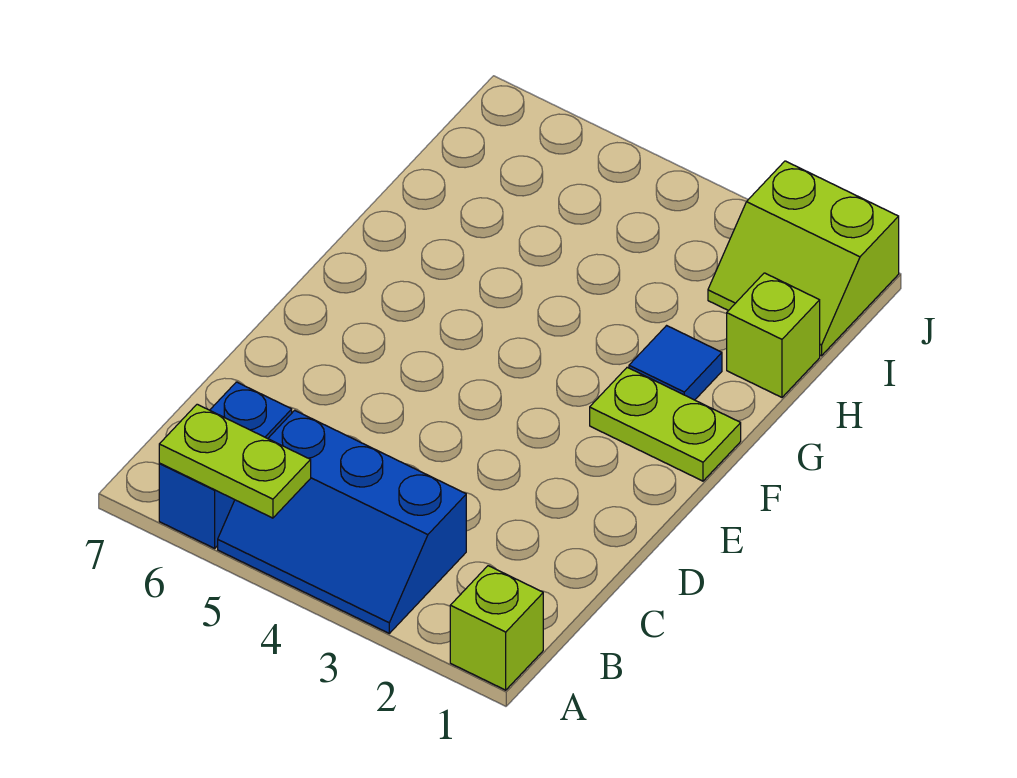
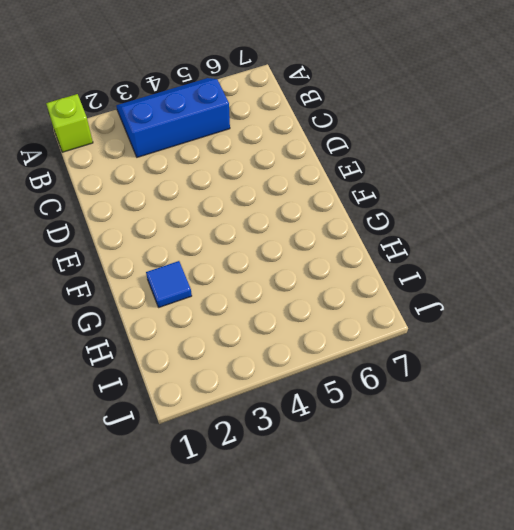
none -> blue 1x2 brick [159,382,292,548]
none -> lime 1x2 plate [590,367,741,481]

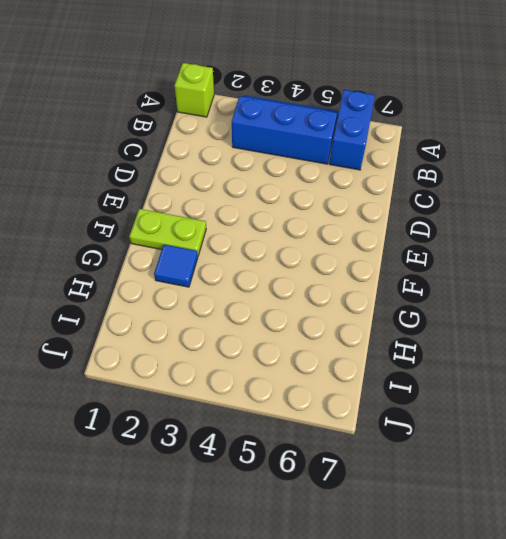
none -> lime 1x1 brick [727,273,820,397]
none -> lime 2x2 slope [708,161,899,356]

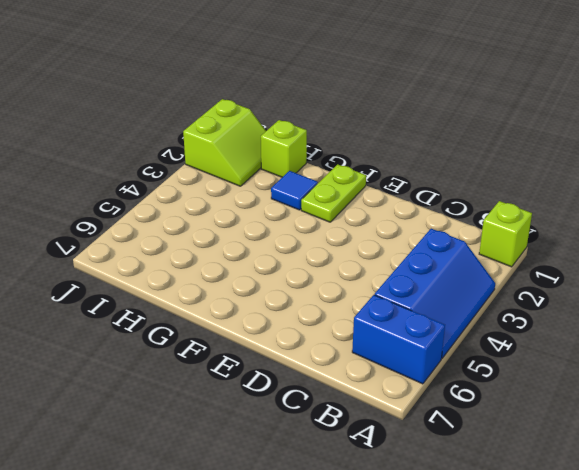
none -> lime 1x2 plate [159,404,311,518]

